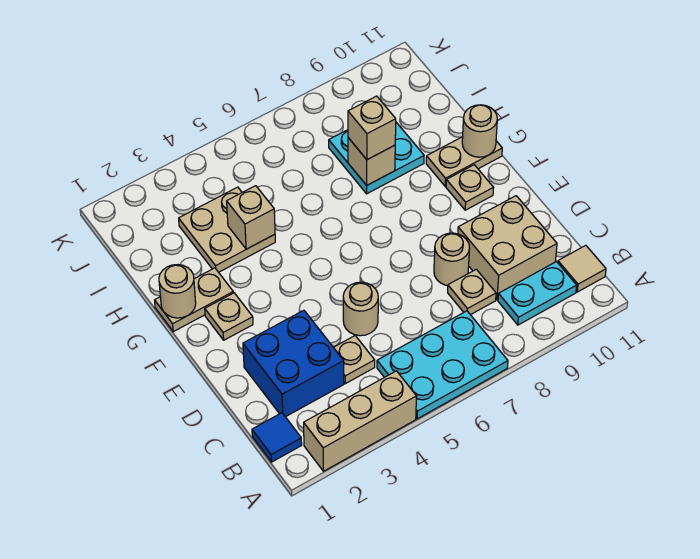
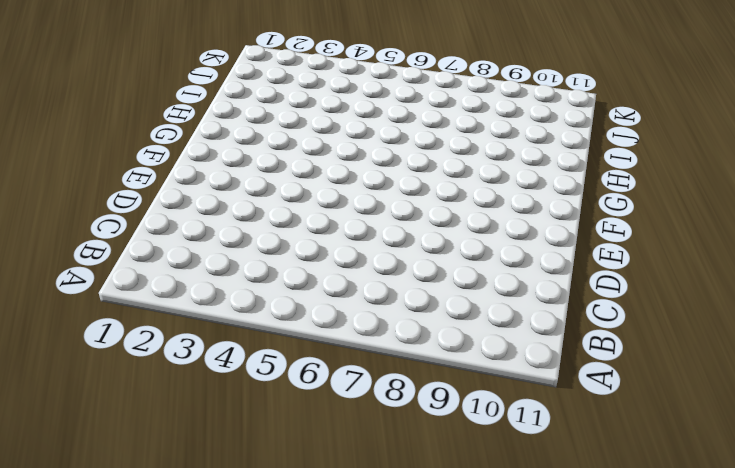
none -> tan 1x3 brick [304,371,416,471]
none -> cyan 2x3 plate [377,311,508,419]
none -> blue 1x1 tile [252,413,302,462]

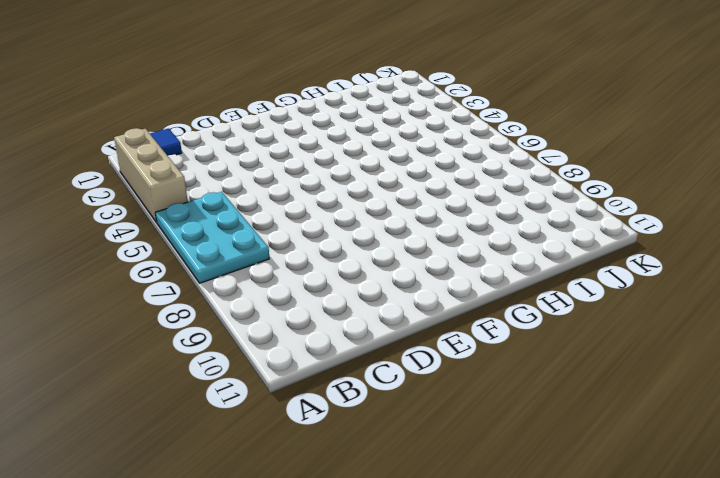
none -> cyan 1x2 plate [498,262,577,325]
none -> tan 1x1 tile [558,245,606,292]
none -> blue 2x2 brick [243,310,344,417]

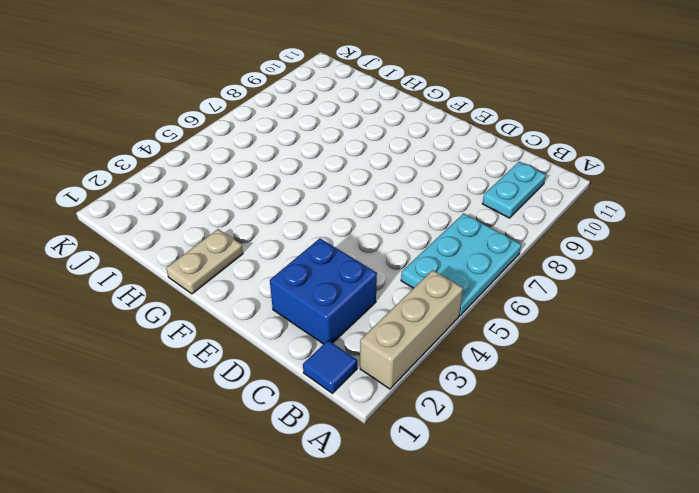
none -> tan 1x1 tile [558,245,606,292]
none -> tan 1x1 plate [333,336,375,384]
none -> tan 1x1 plate [448,269,496,315]

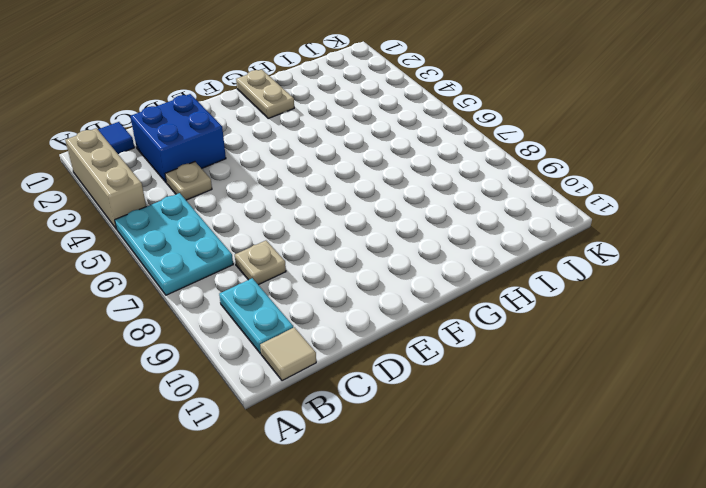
none -> tan 2x2 brick [458,196,557,300]
none -> tan 1x1 round brick [343,282,378,336]
none -> tan 1x1 round brick [434,233,470,286]

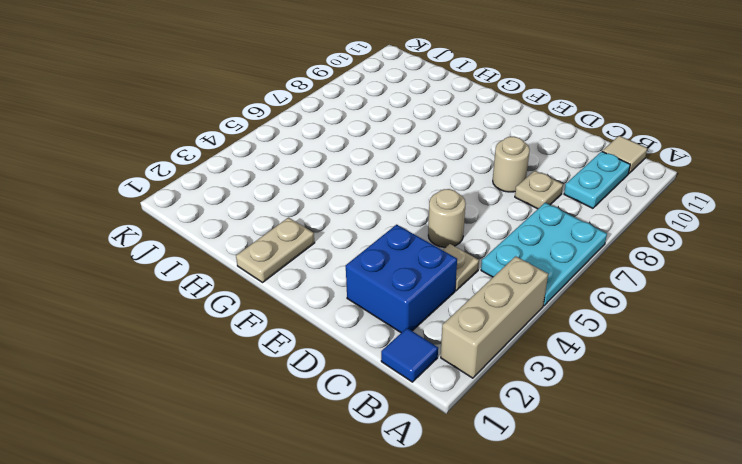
none -> tan 2x2 brick [458,196,557,300]
none -> tan 1x1 plate [205,293,253,340]
none -> tan 1x1 plate [446,165,494,210]

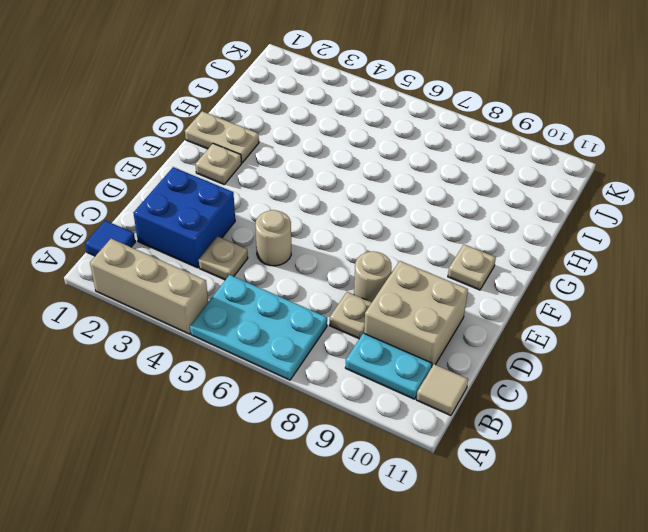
none -> tan 1x2 plate [426,137,502,186]
none -> tan 2x2 plate [179,187,275,272]
none -> cyan 2x2 plate [329,122,424,194]

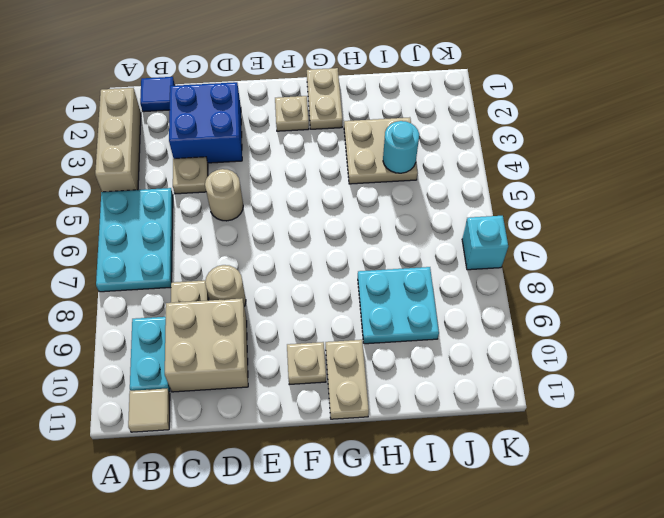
cyan 1x1 round brick [383,121,419,173] -> none
cyan 1x1 brick [462,216,508,270] -> none
none -> tan 1x1 round brick [159,265,196,318]
none -> tan 1x1 round brick [462,105,497,157]
none -> tan 1x1 brick [227,186,275,249]

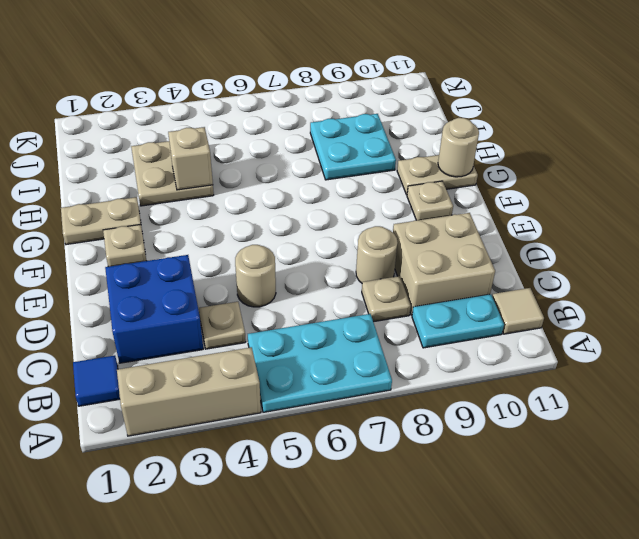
none -> tan 1x1 round brick [159,265,196,318]
none -> tan 1x1 brick [348,138,395,185]
none -> tan 1x1 brick [348,96,396,160]

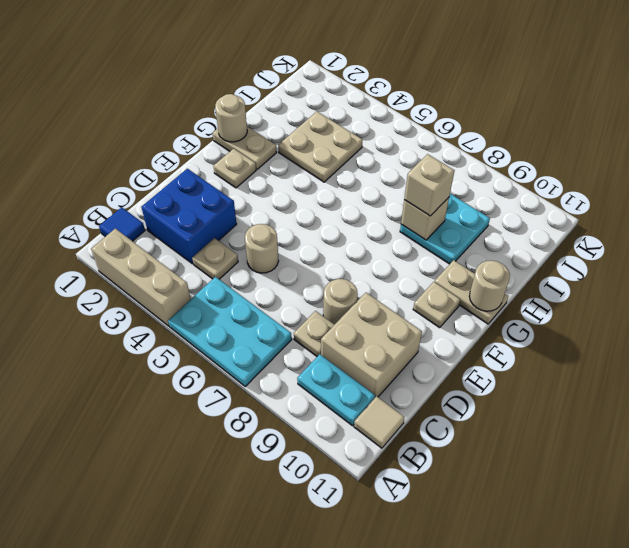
none -> tan 1x1 brick [227,186,275,249]

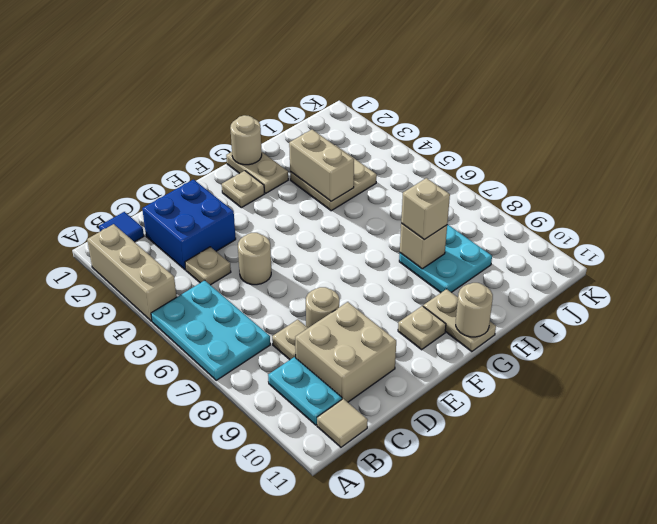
tan 1x2 brick [289,130,354,201] -> tan 1x1 brick [227,186,275,249]

